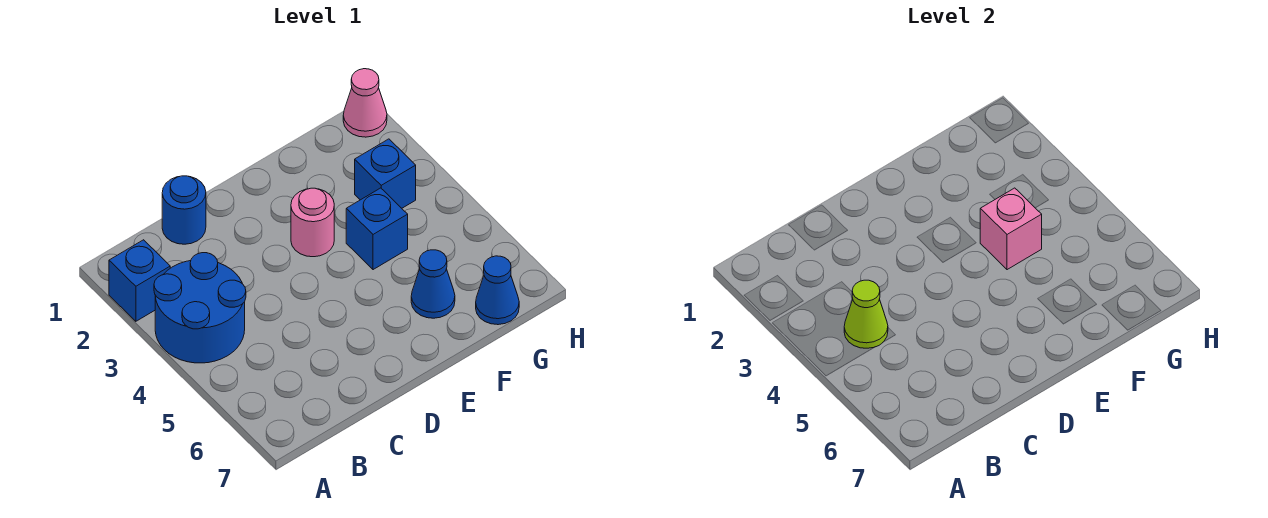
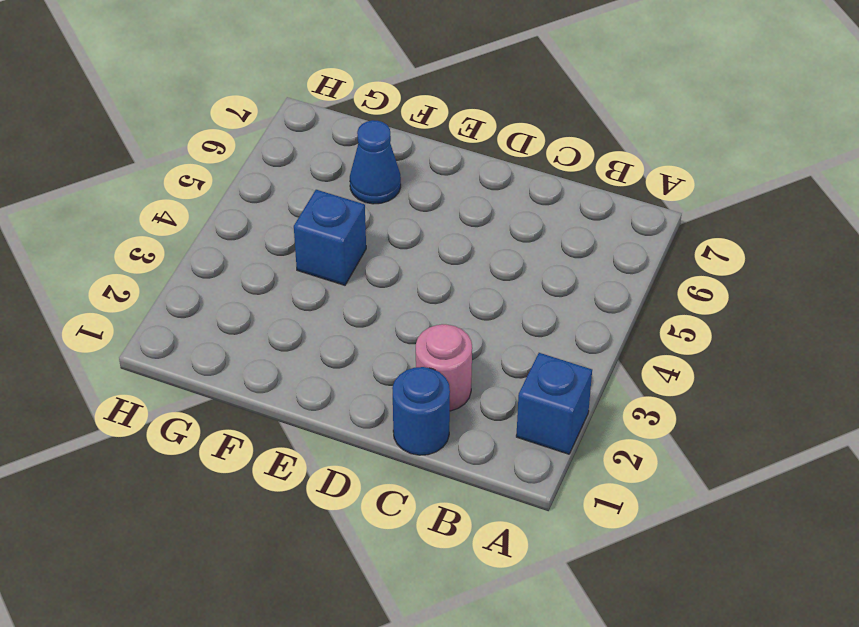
pink 1x1 round brick [416,324,472,411] -> pink 1x1 round brick moved to [291,188,334,257]
none -> blue 2x2 round brick [154,253,246,363]
none -> blue 1x1 brick [355,139,416,208]

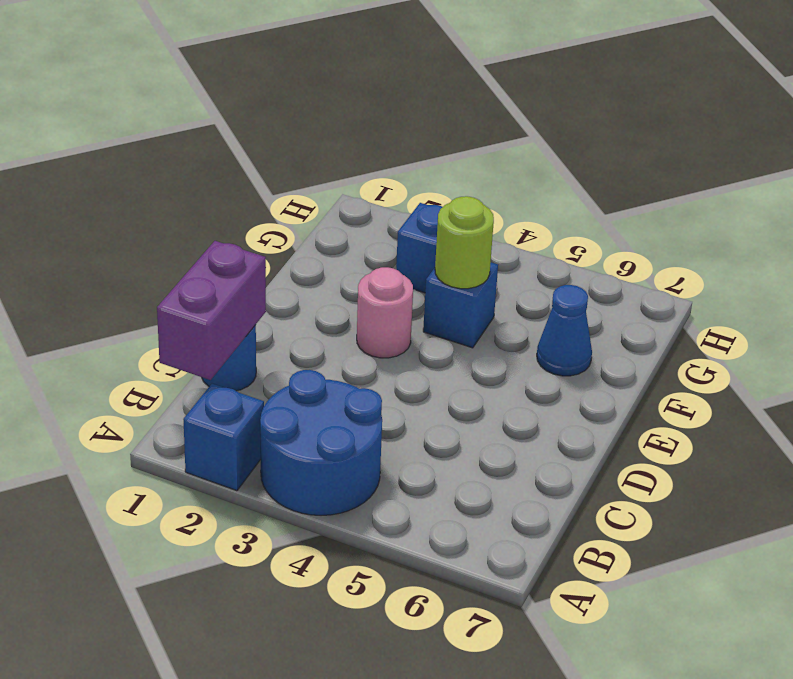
purple 1x2 brick [157,241,266,380] -> none
lime 1x1 round brick [435,196,494,289] -> pink 1x1 brick [980,188,1042,270]
none -> blue 1x1 cone [476,256,519,325]
none -> pink 1x1 cone [343,69,387,137]

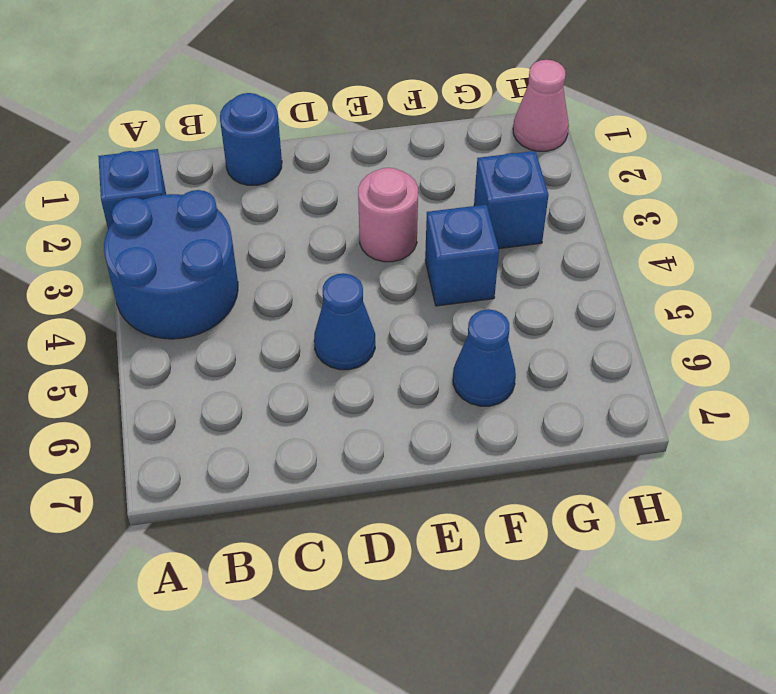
blue 1x1 cone [314,273,375,370] -> blue 1x1 cone moved to [476,256,519,325]
none -> lime 1x1 cone [844,280,888,348]
none -> pink 1x1 brick [980,188,1042,270]

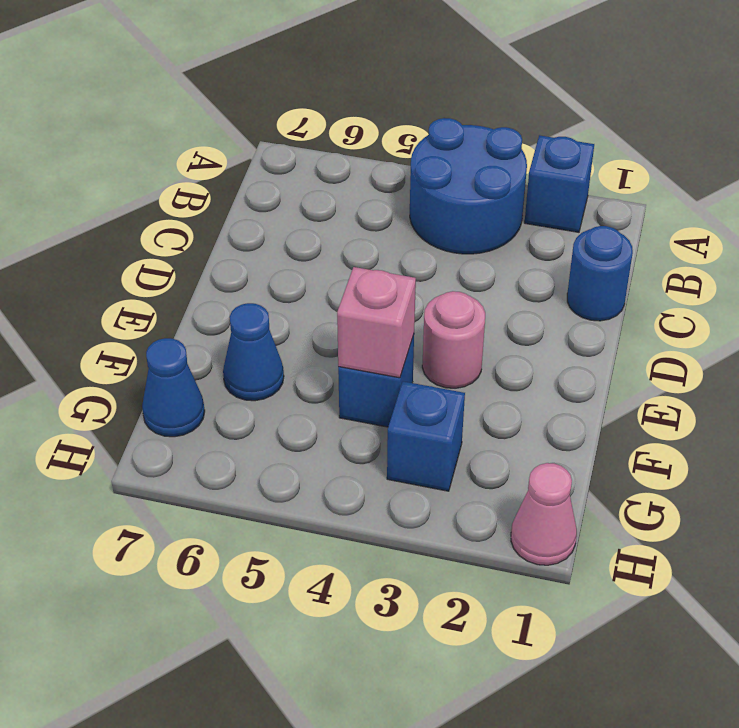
none -> lime 1x1 cone [844,280,888,348]

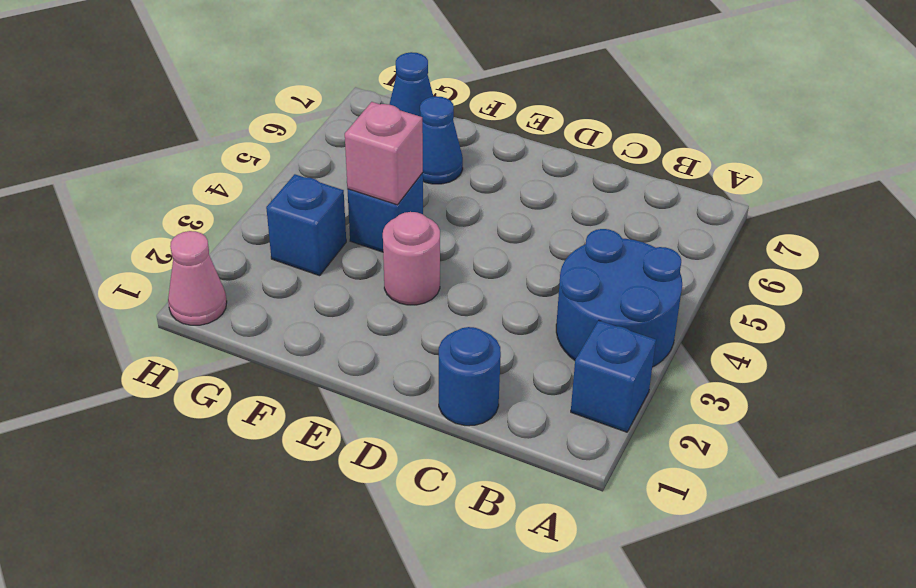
none -> lime 1x1 cone [844,280,888,348]

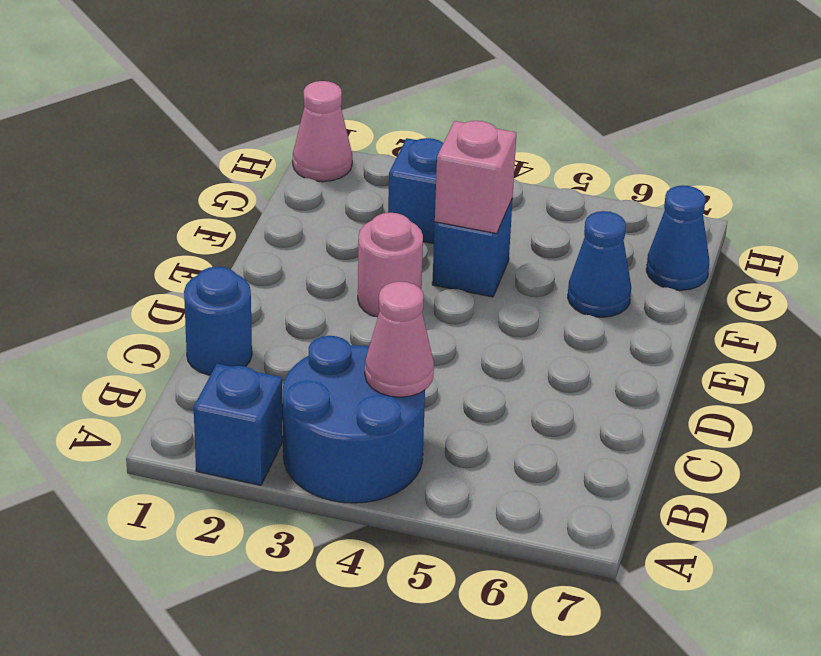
pink 1x1 cone [365,282,434,397] -> lime 1x1 cone [844,280,888,348]

